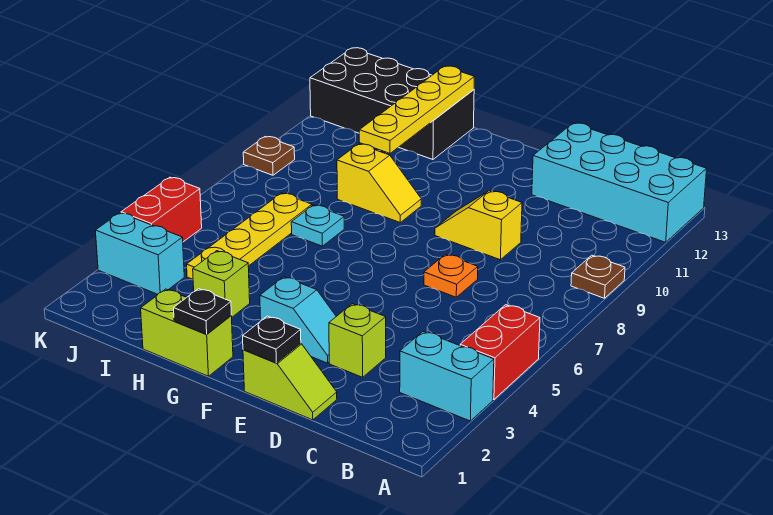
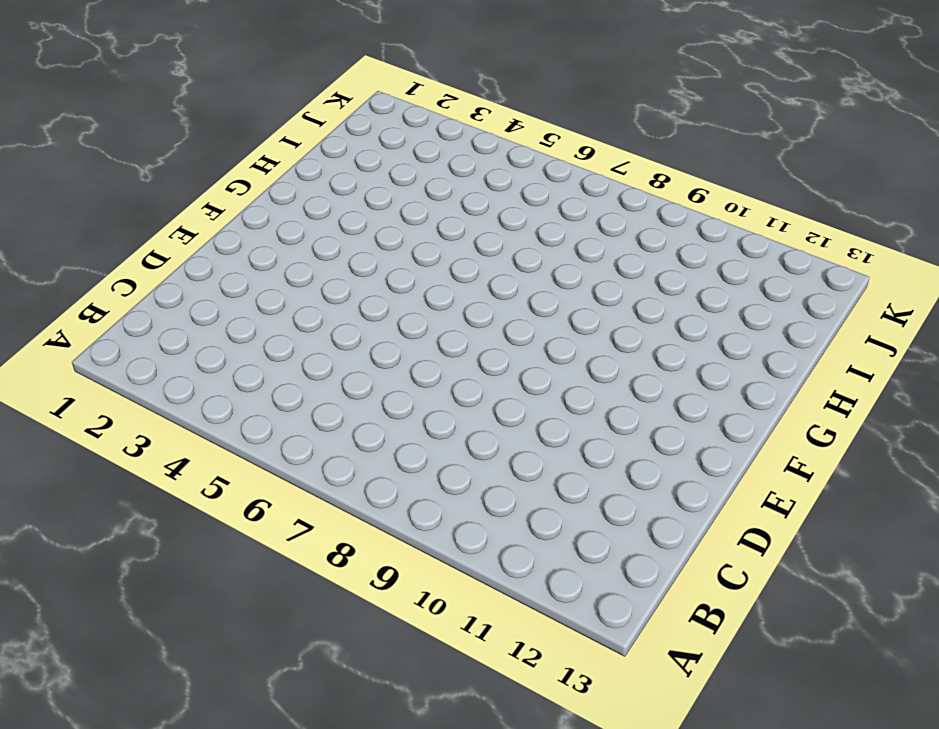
none -> cyan 1x2 brick [400,331,494,421]
none -> red 1x2 brick [460,305,540,400]
none -> brown 1x1 plate [571,255,625,298]

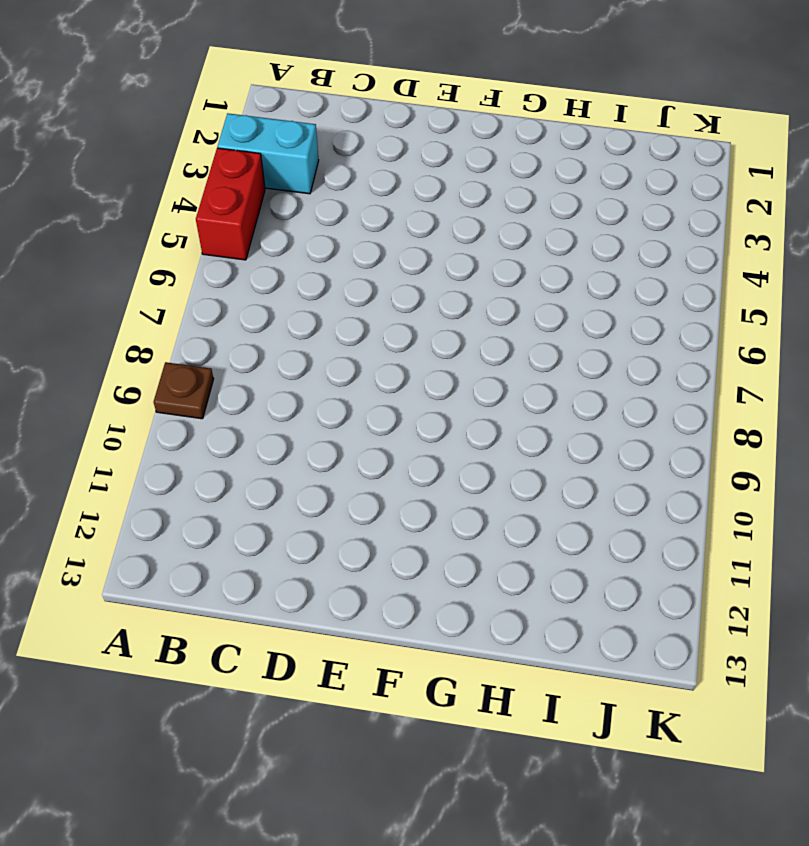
none -> cyan 2x4 brick [532,123,707,242]
none -> lime 1x2 slope [243,343,337,420]
none -> lime 1x1 brick [329,304,386,377]

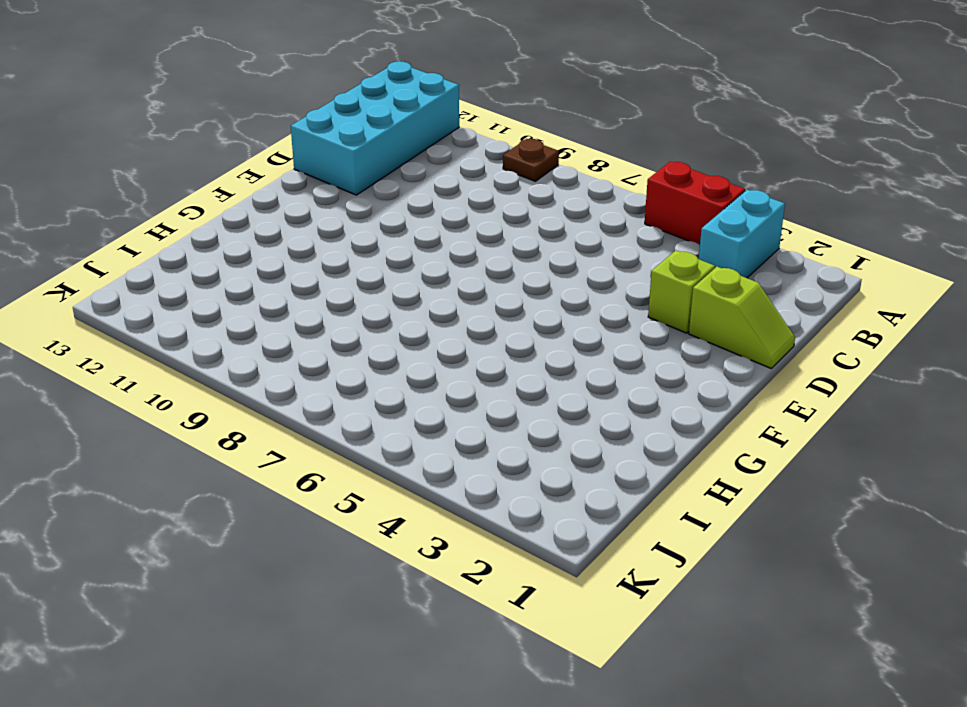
lime 1x2 slope [689,267,795,368] -> lime 1x2 slope turned to [243,343,337,420]
none -> orange 1x1 plate [424,254,478,297]
none -> yellow 1x2 slope [435,191,522,260]
none -> cyan 1x2 slope [260,277,336,363]

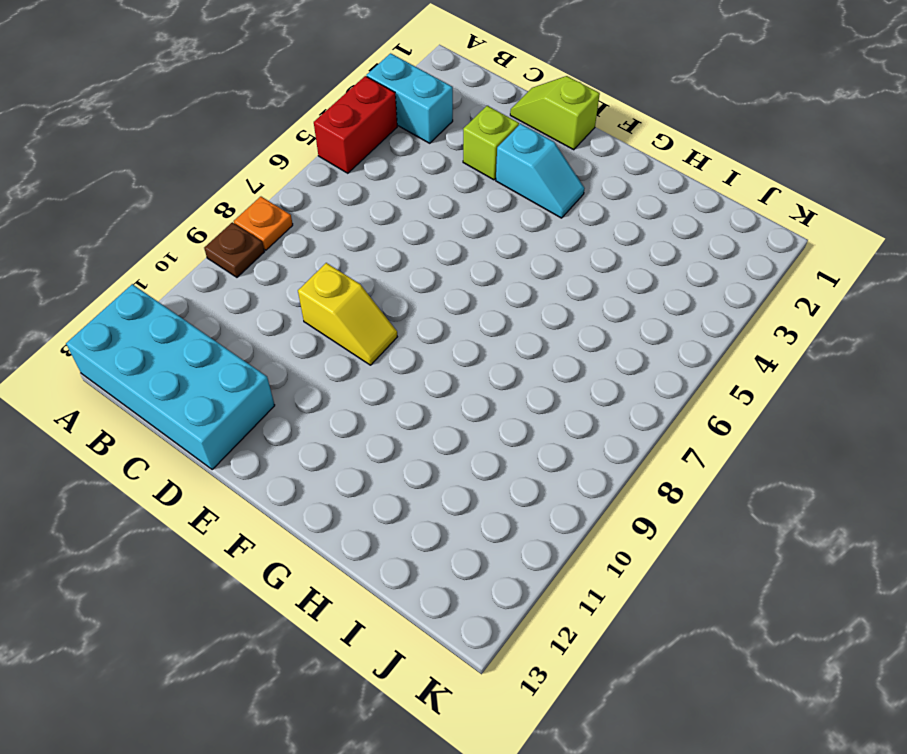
orange 1x1 plate [234,197,293,250] -> orange 1x1 plate moved to [424,254,478,297]
cyan 1x2 slope [496,124,585,218] -> cyan 1x2 slope turned to [260,277,336,363]
none -> lime 1x2 brick [141,289,233,376]
none -> yellow 1x2 slope [337,144,421,222]
none -> lime 1x1 brick [193,251,250,317]

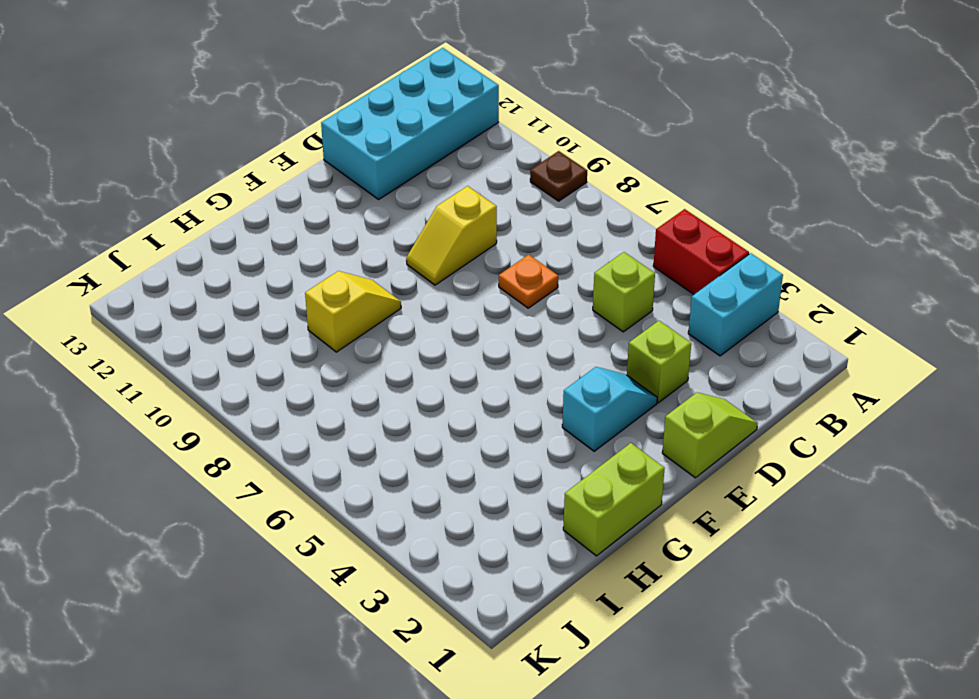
lime 1x1 brick [593,252,655,332] -> lime 1x1 brick moved to [193,251,250,317]
none -> cyan 1x1 plate [291,205,344,246]
none -> black 2x4 brick [310,48,474,160]
none -> yellow 1x4 plate [187,193,312,279]

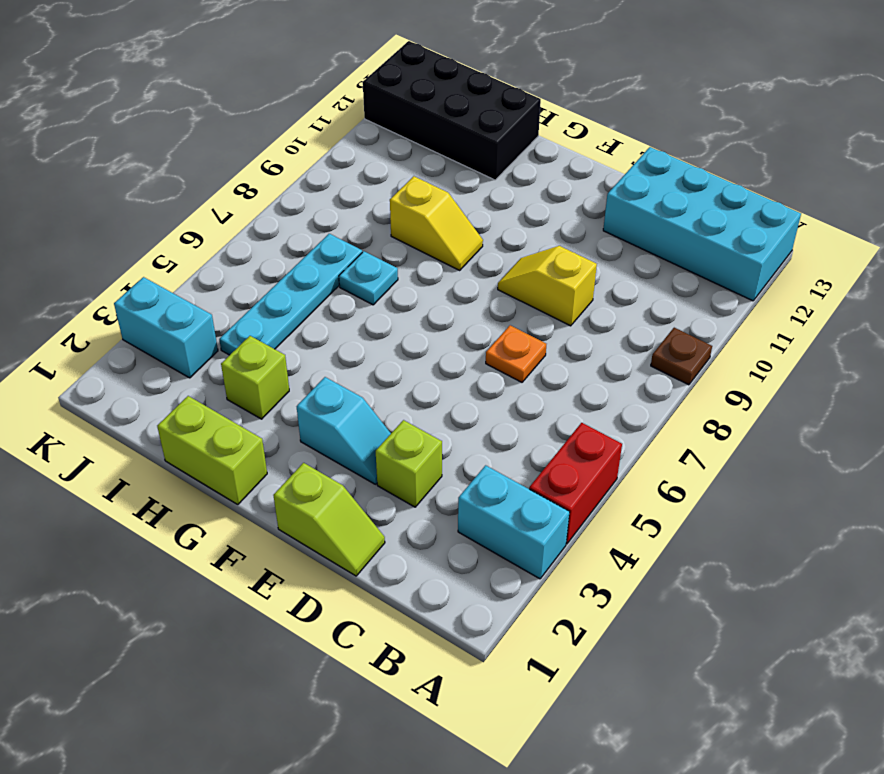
cyan 1x4 plate [219,234,362,355] -> yellow 1x4 plate [187,193,312,279]
none -> red 1x2 brick [121,177,202,242]
none -> brown 1x1 plate [243,137,295,175]
none -> black 1x1 plate [243,316,301,363]

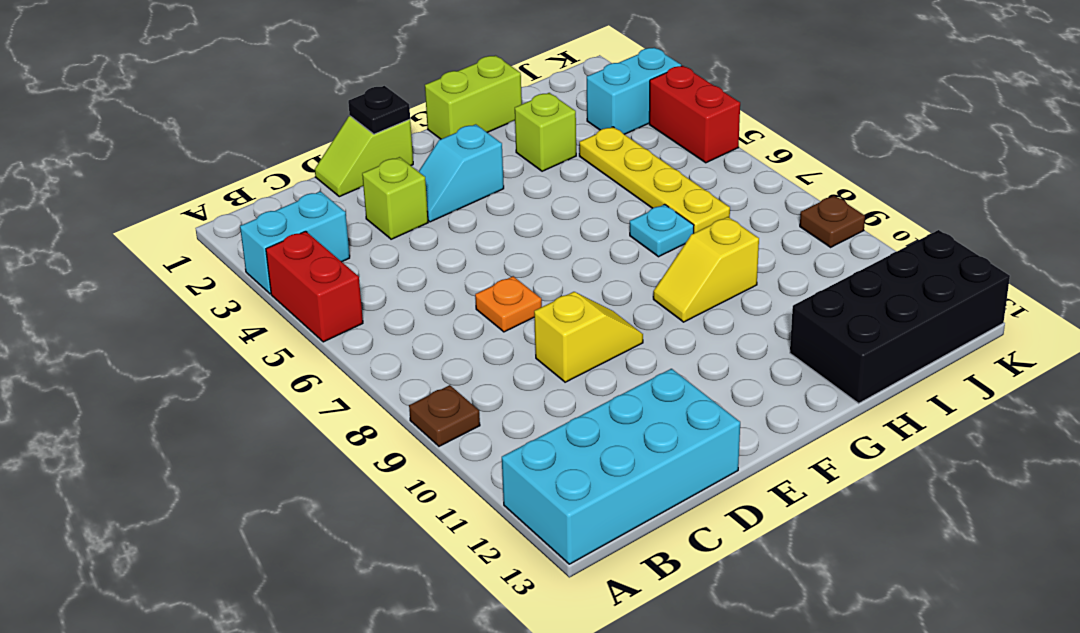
none -> black 1x1 plate [174,289,231,334]
none -> yellow 1x4 plate [359,66,474,153]

